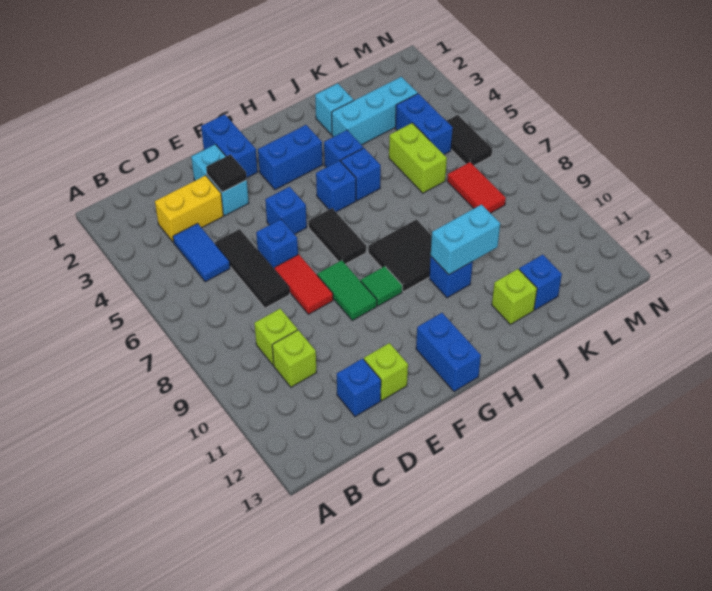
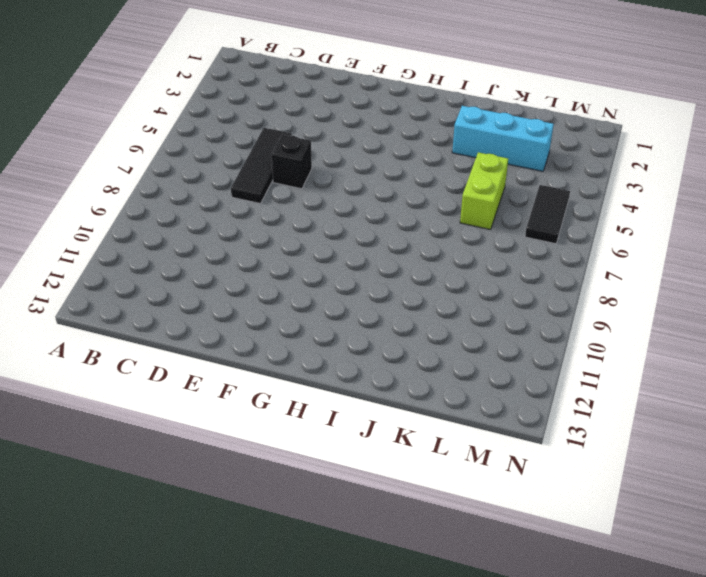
black 1x1 brick [271,135,312,189] -> blue 1x1 brick [256,219,298,269]
none -> yellow 1x2 brick [155,175,223,243]
none -> blue 1x2 tile [173,223,230,282]
none -> lime 1x1 brick [254,309,297,365]
none -> lime 1x1 brick [272,330,317,387]

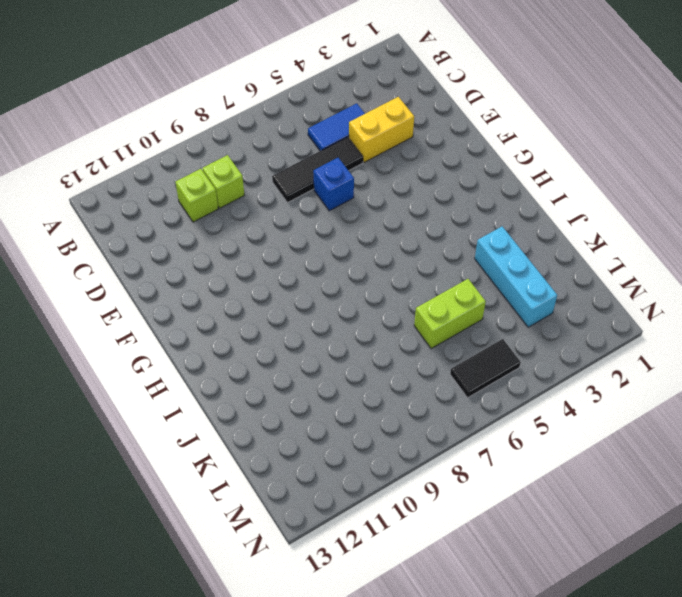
yellow 1x2 brick [349,97,414,162] -> yellow 1x2 brick turned to [155,175,223,243]
none -> blue 1x1 brick [337,359,381,416]
none -> cyan 1x2 brick [191,144,249,216]
none -> red 1x2 tile [274,254,333,314]
none -> lime 1x1 brick [364,343,408,401]

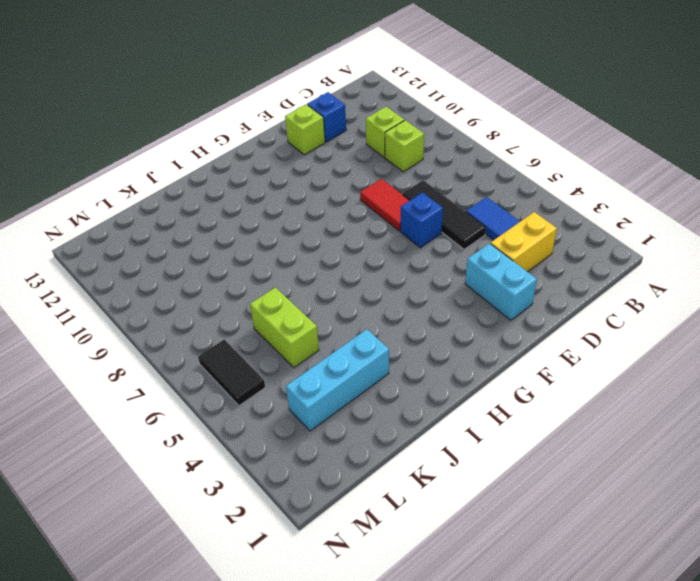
none -> blue 1x2 brick [201,114,258,178]
none -> blue 1x1 brick [265,187,307,234]
none -> green 1x2 tile [317,260,377,320]
none -> blue 1x2 brick [258,125,323,190]

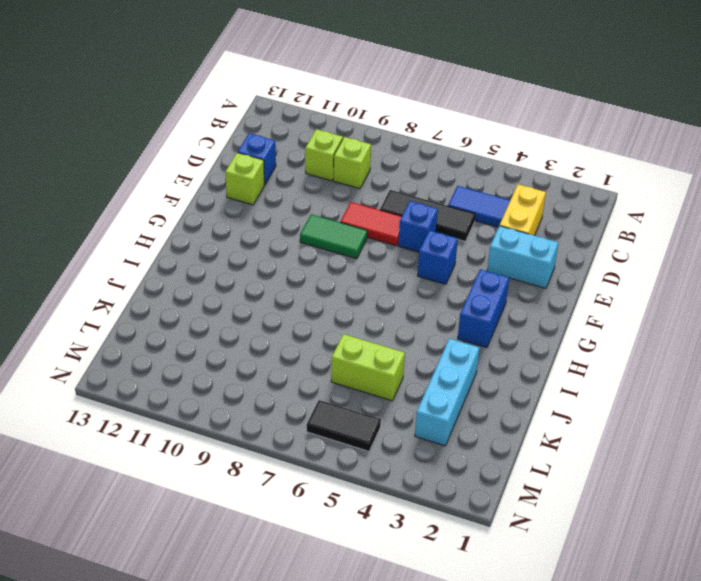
none -> blue 1x2 brick [201,114,258,178]
none -> black 1x2 tile [308,208,366,264]
none -> green 1x1 tile [361,266,402,306]
none -> blue 1x2 brick [416,313,481,392]

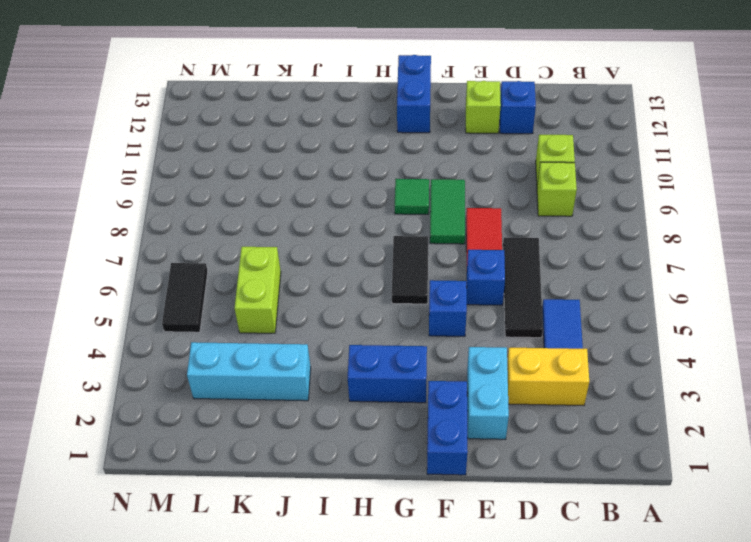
none -> blue 1x1 brick [316,161,356,212]
none -> black 2x2 tile [368,219,432,292]
none -> blue 1x1 brick [324,130,363,167]
none -> blue 1x1 brick [341,148,381,201]

